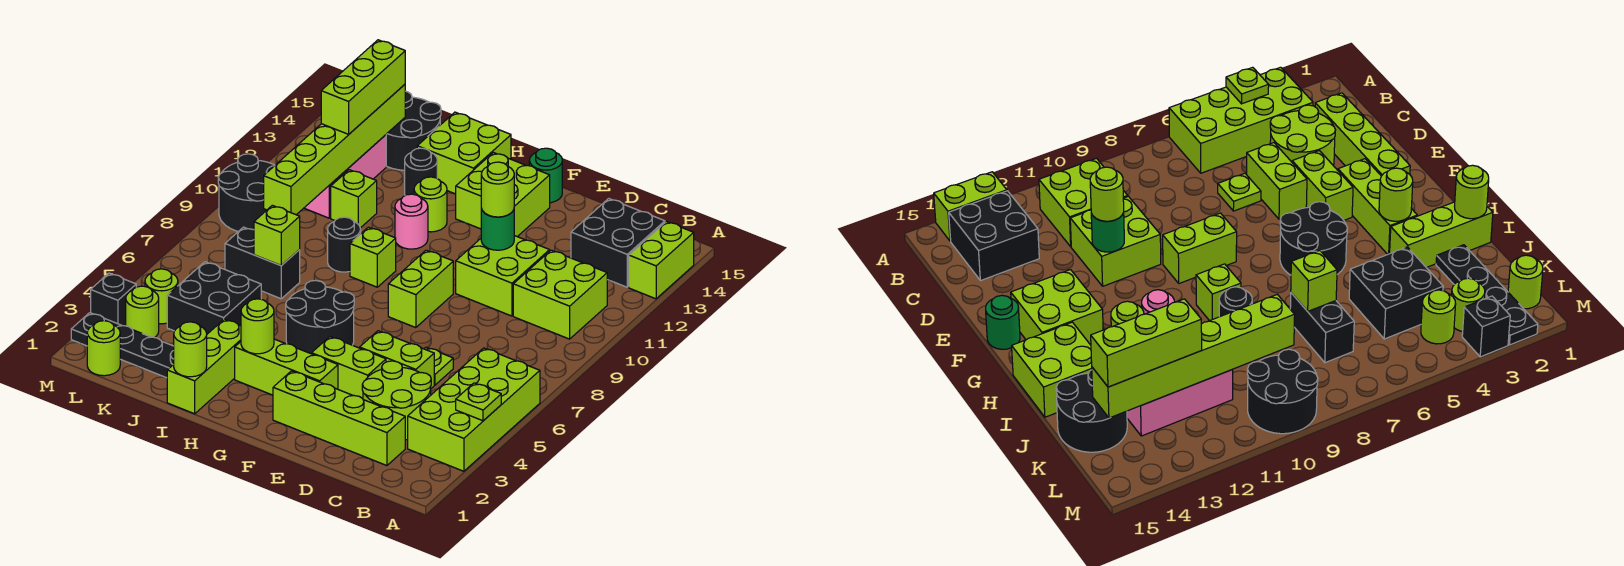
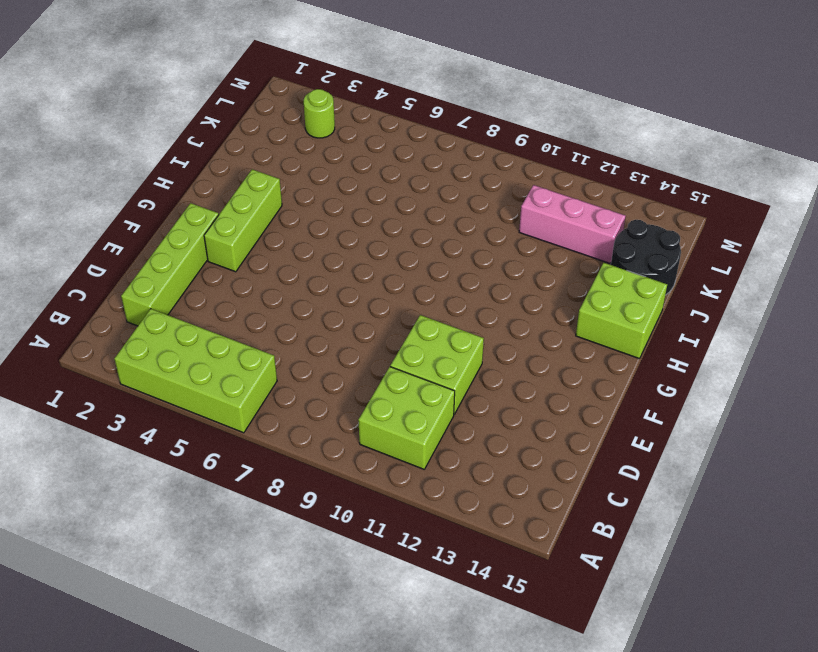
none -> lime 1x2 brick [629,222,694,299]
none -> black 2x2 brick [571,199,665,287]
none -> lime 2x2 round brick [362,361,431,440]
none -> lime 1x2 brick [360,331,434,388]

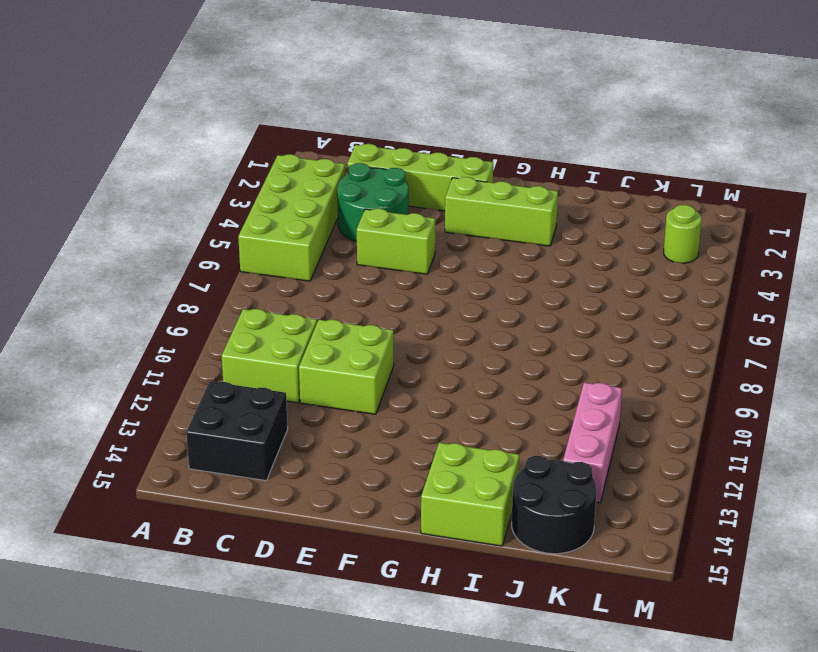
green 2x2 round brick [337,163,408,242] -> lime 2x2 round brick [362,361,431,440]
none -> lime 1x2 brick [629,222,694,299]
none -> lime 1x1 plate [424,347,453,385]
none -> lime 1x2 brick [312,337,386,399]
none -> lime 1x2 brick [388,250,453,328]

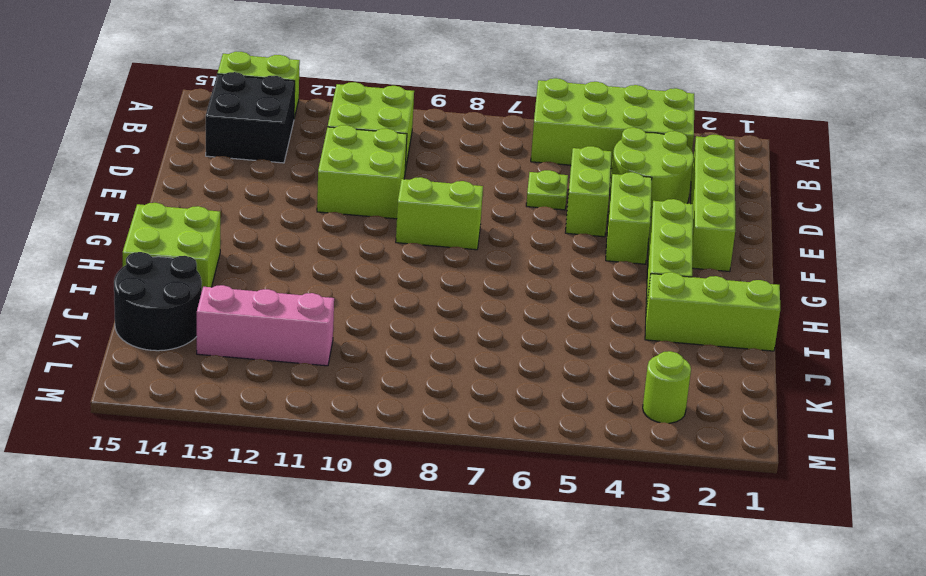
none -> lime 2x2 brick [456,152,550,237]
none -> green 1x1 round brick [529,148,562,203]
none -> black 2x2 round brick [286,280,354,354]
none -> lime 1x1 brick [350,227,396,287]

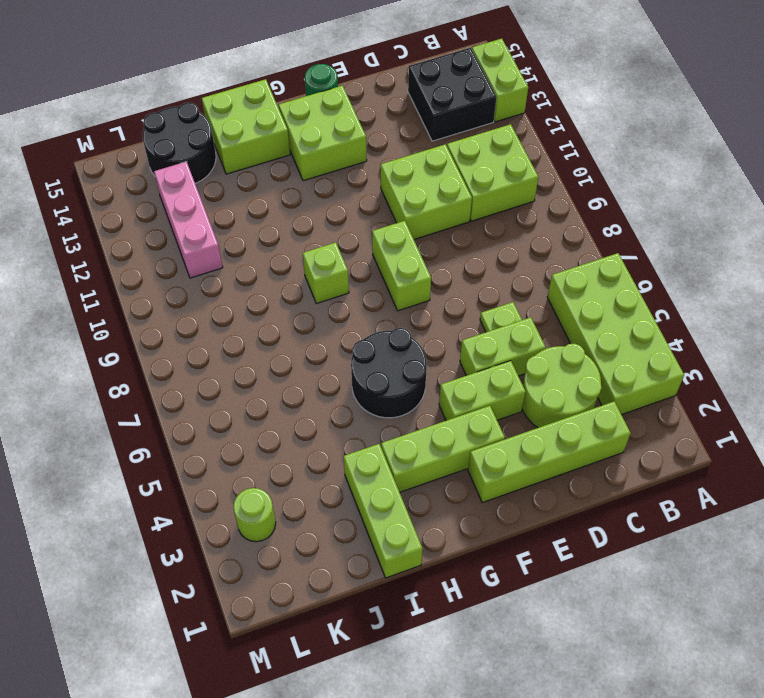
none -> pink 1x1 round brick [395,194,428,249]
none -> lime 1x1 round brick [414,177,447,232]
none -> black 1x1 round brick [328,217,361,272]
none -> black 1x1 round brick [405,148,437,195]

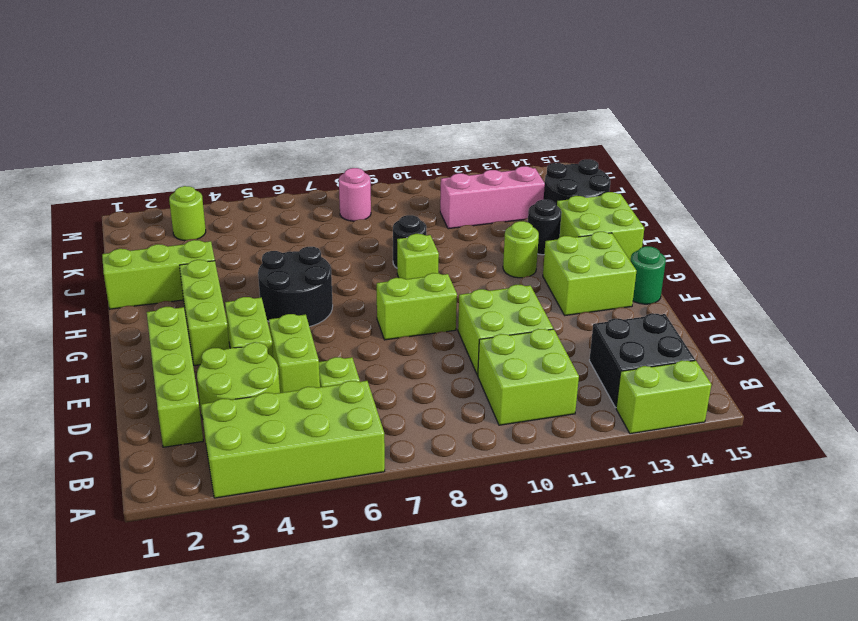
pink 1x1 round brick [339,168,371,221] -> pink 1x1 round brick moved to [395,194,428,249]
none -> black 1x4 plate [71,313,174,378]
none -> black 2x2 brick [167,262,261,334]
none -> black 1x2 brick [225,227,300,299]
none -> lime 1x1 brick [331,170,377,228]

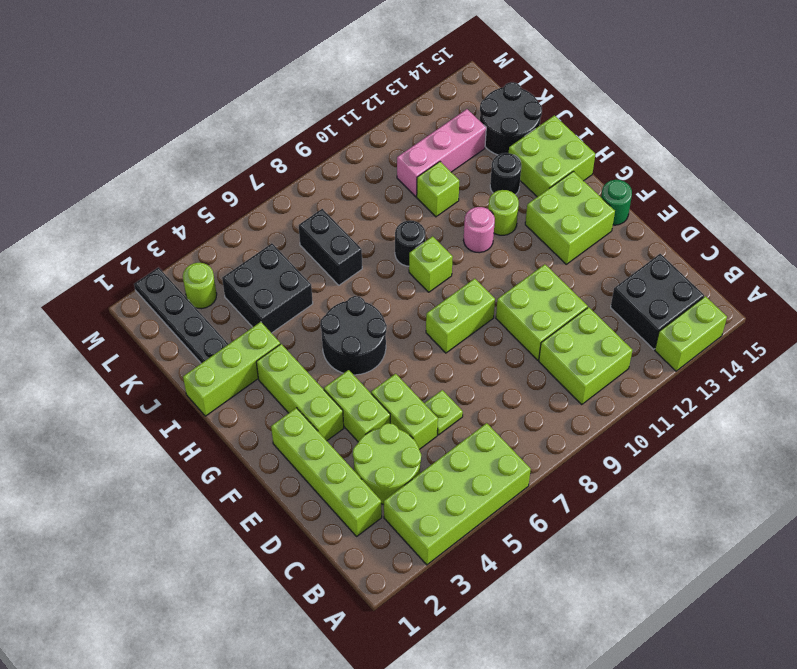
none -> lime 1x1 round brick [87,321,120,376]
none -> lime 1x1 round brick [145,269,178,324]
none -> black 2x2 round brick [218,154,275,231]
none -> black 1x1 brick [91,273,136,326]

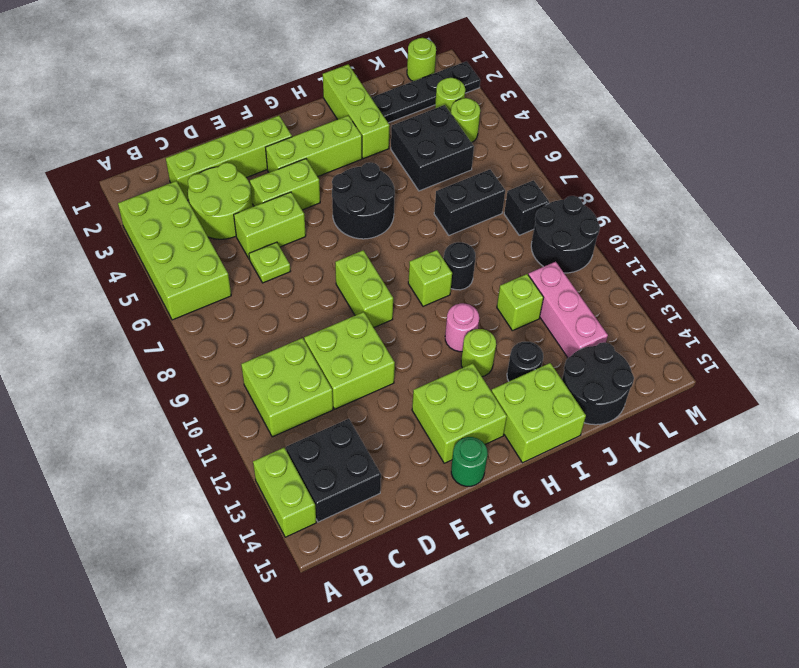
black 1x1 brick [504,180,549,235] -> black 1x1 brick moved to [91,273,136,326]
none -> lime 1x1 plate [456,383,501,421]
none -> green 1x1 round brick [481,209,514,250]
none -> lime 1x1 round brick [241,299,274,354]
none -> lime 1x1 round brick [174,322,207,377]

